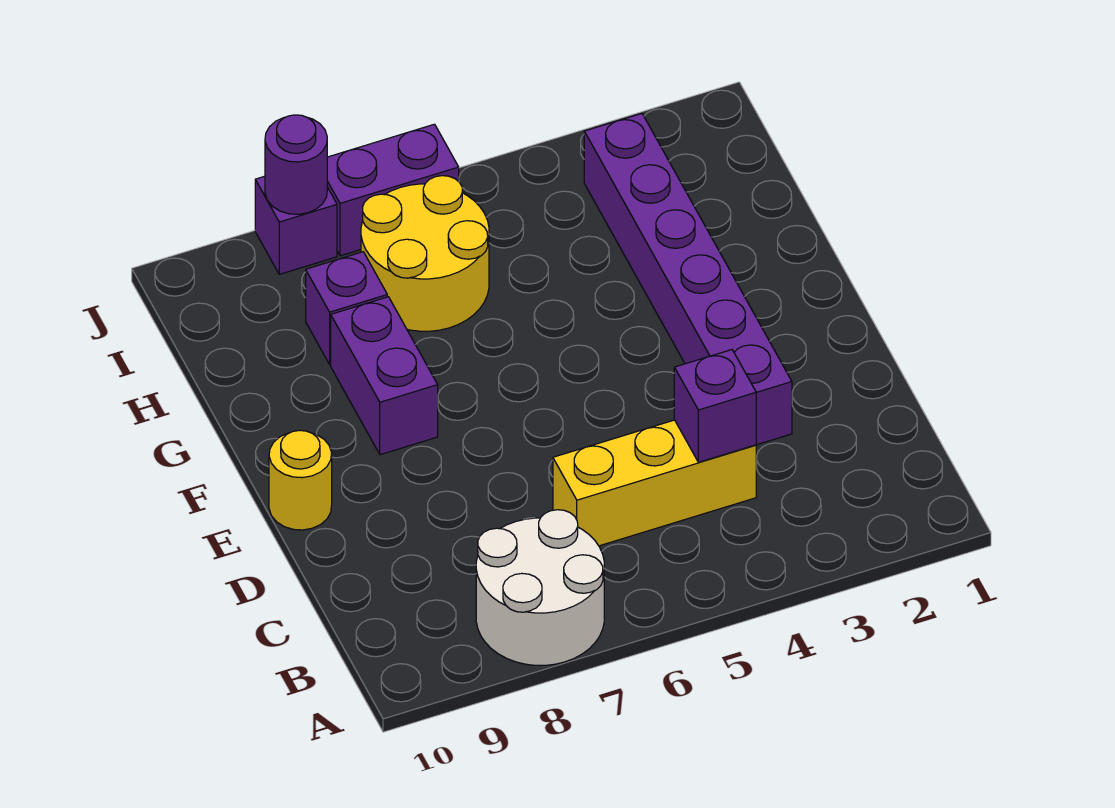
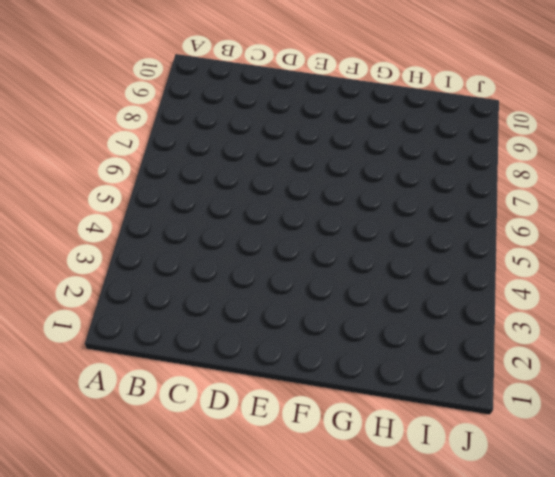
none -> white 2x2 round brick [476,510,604,665]
none -> yellow 1x3 brick [553,420,756,546]

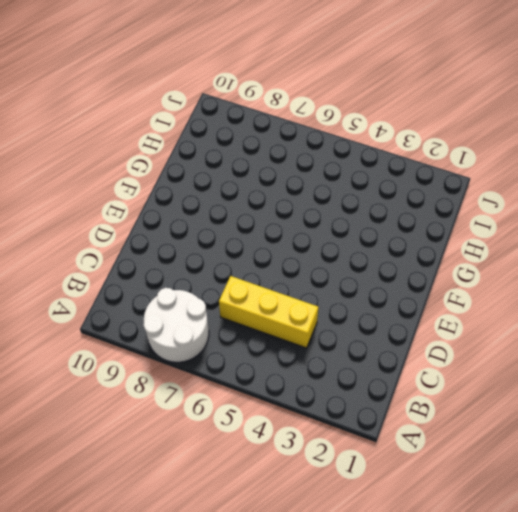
none -> purple 1x6 brick [584,114,792,445]
none -> yellow 1x1 round brick [269,430,332,530]

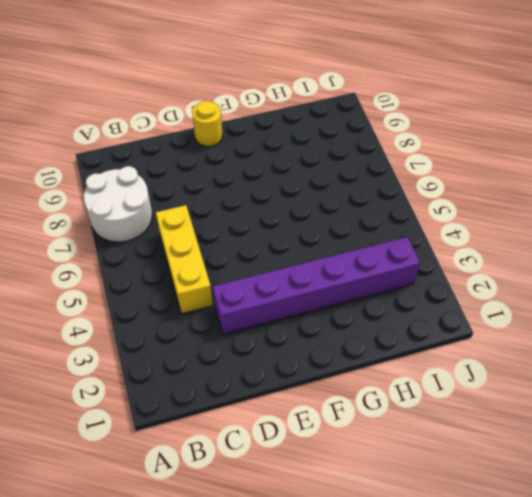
none -> purple 1x2 brick [331,297,438,455]
none -> yellow 2x2 round brick [361,176,489,331]

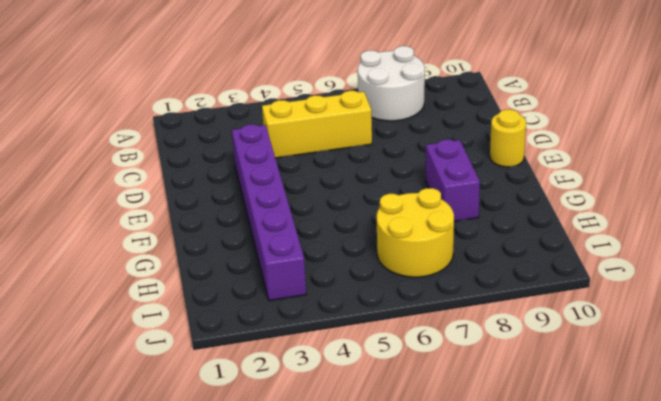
none -> purple 1x1 brick [306,252,387,364]
none -> purple 1x2 brick [327,124,459,256]

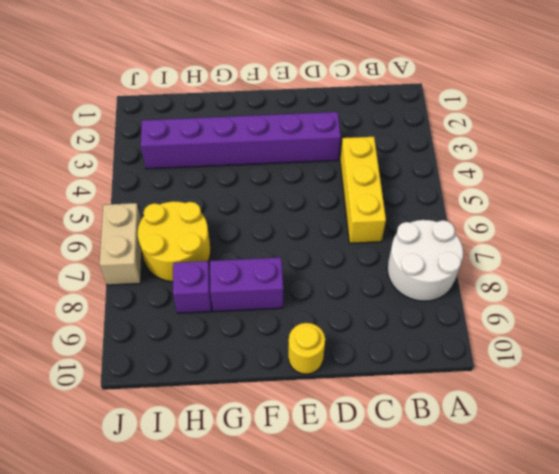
tan 1x2 brick [100,203,142,285] -> purple 1x2 brick [327,124,459,256]
none -> purple 1x1 brick [255,176,337,274]
none -> purple 1x1 brick [674,350,756,462]

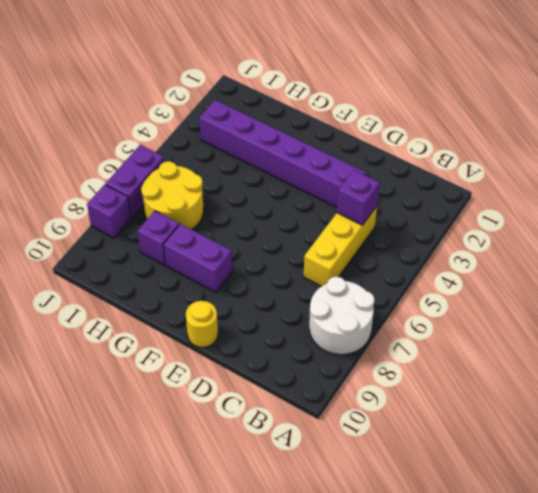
none -> purple 1x1 round brick [265,115,327,214]

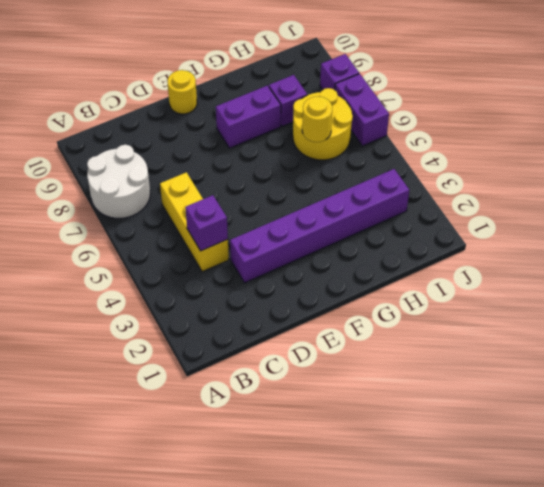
yellow 1x1 round brick [302,97,332,142] -> none
none -> purple 1x1 round brick [265,115,327,214]

